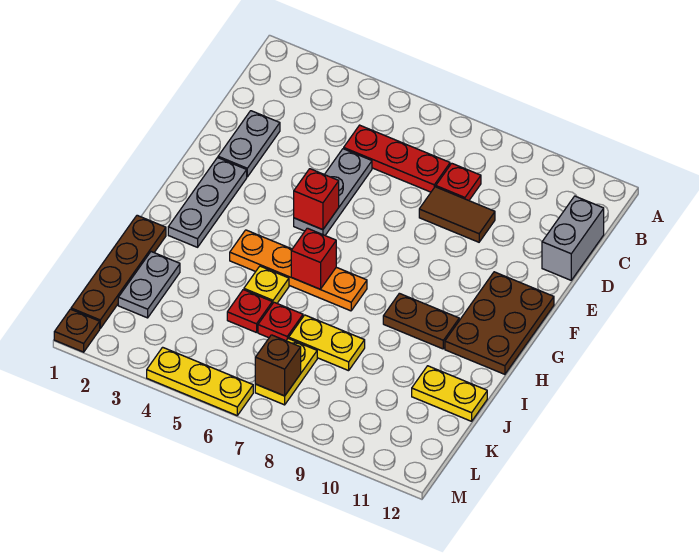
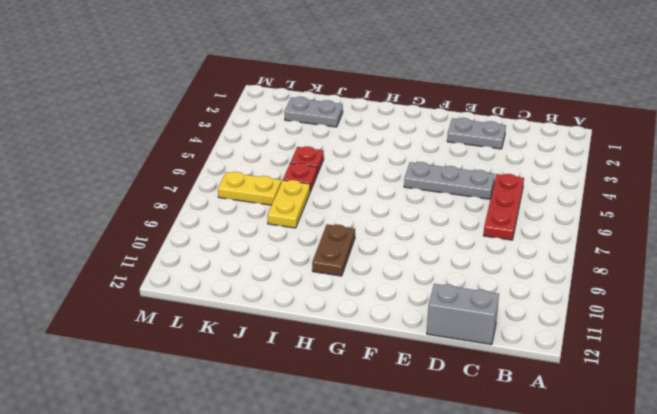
none -> red 1x1 plate [436,163,481,200]
none -> brown 1x2 tile [419,187,495,242]
none -> grey 1x3 plate [168,158,247,247]

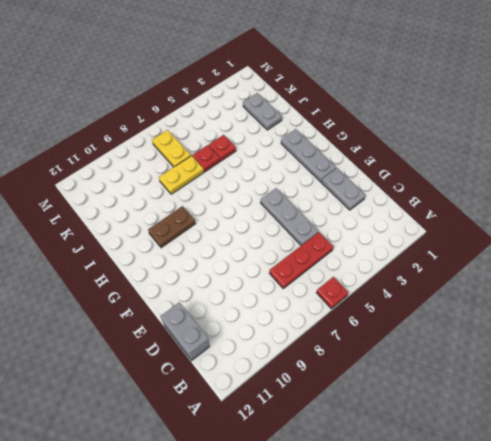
red 1x1 plate [316,277,349,309] -> red 1x1 plate moved to [436,163,481,200]
none -> brown 1x2 tile [419,187,495,242]
none -> brown 2x3 plate [445,272,554,374]
none -> orange 1x4 plate [230,230,367,311]

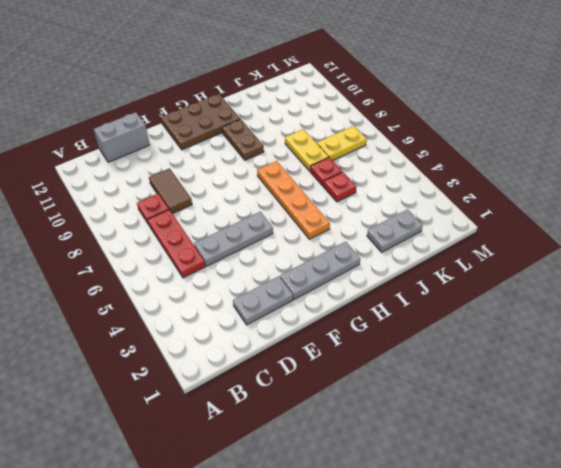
none -> brown 1x4 plate [71,215,166,328]
none -> yellow 1x1 plate [244,266,289,304]
none -> yellow 1x2 plate [412,366,487,421]

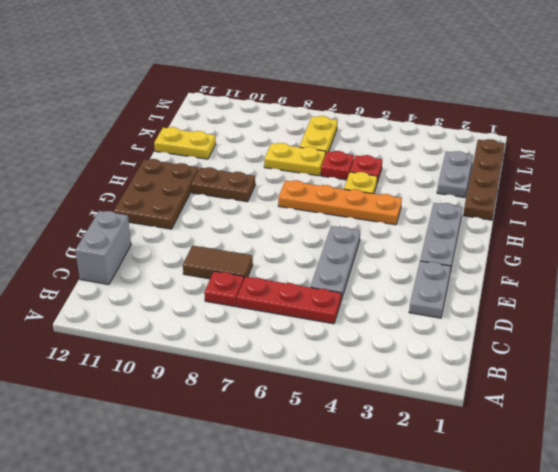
none -> brown 1x1 plate [54,309,100,352]
none -> yellow 1x3 plate [147,347,253,415]
none -> red 1x1 brick [294,169,339,230]

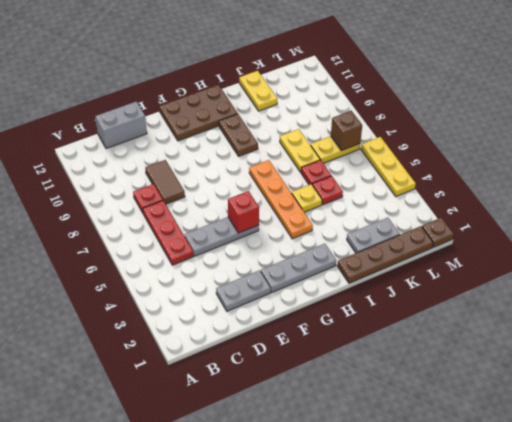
none -> red 1x1 brick [291,228,336,289]

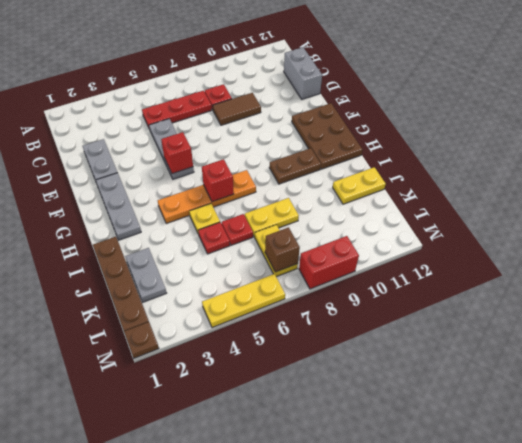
red 1x2 brick [299,236,359,289] -> none

